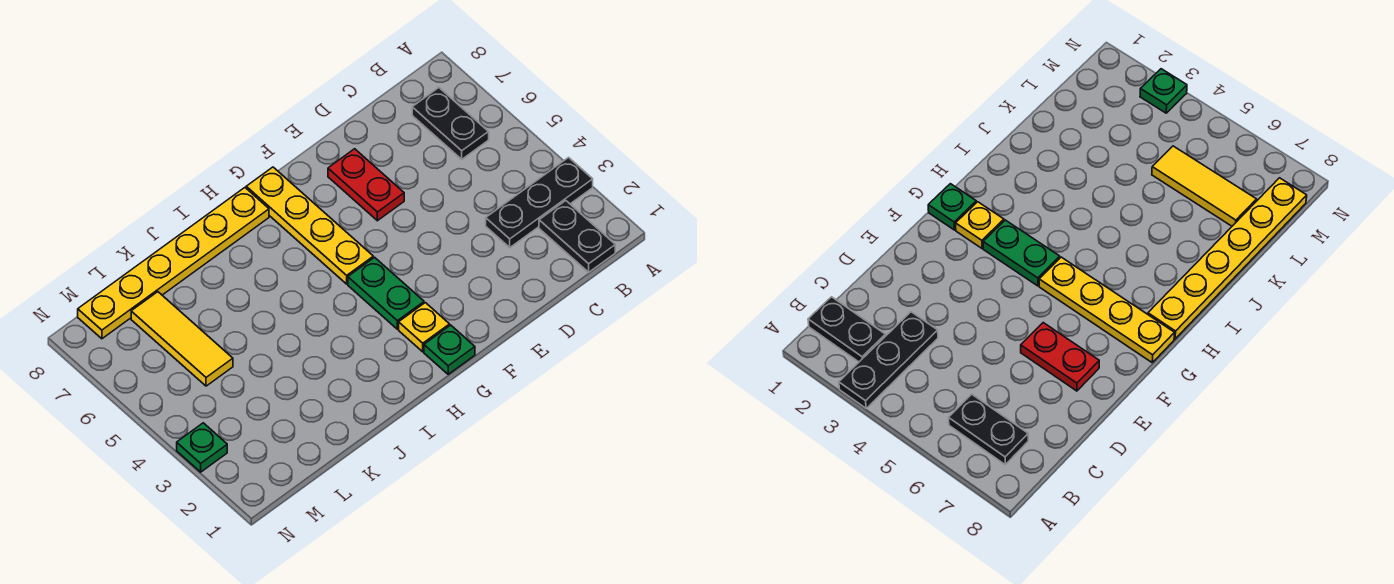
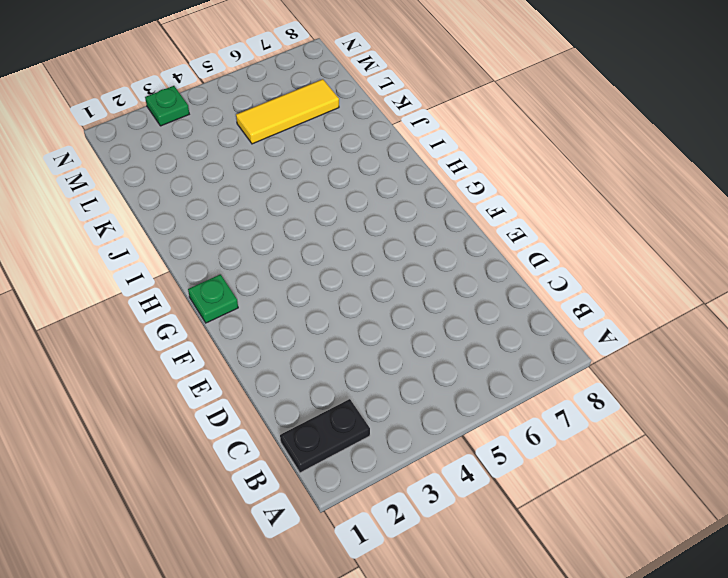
none -> black 1x3 plate [486,158,593,248]
none -> black 1x2 plate [412,88,489,159]

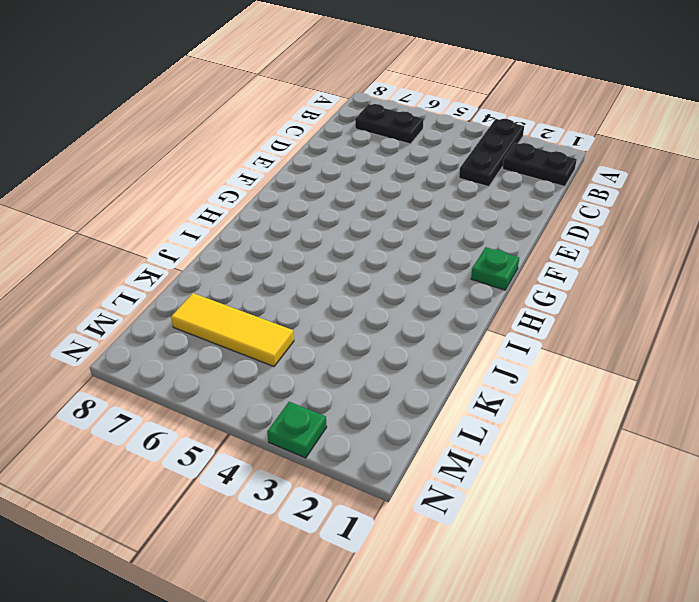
none -> red 1x2 plate [328,149,404,221]
none -> yellow 1x1 plate [399,303,450,352]

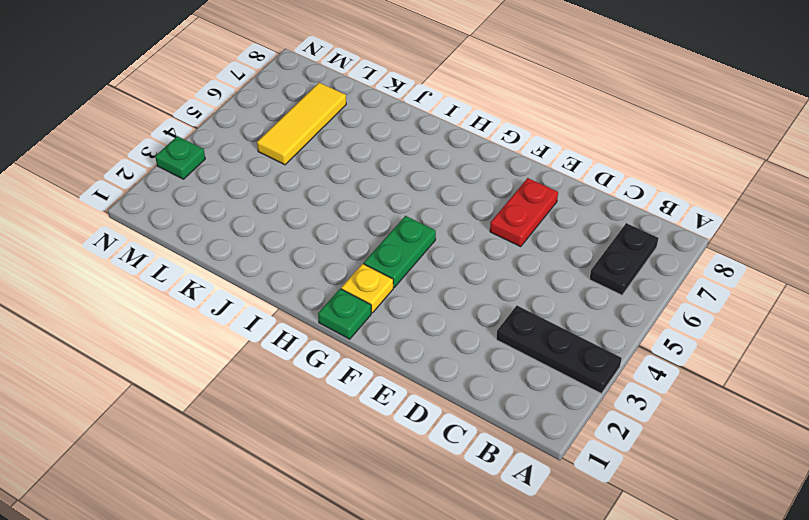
none -> black 1x2 plate [539,201,615,272]
none -> yellow 1x4 plate [246,167,373,284]

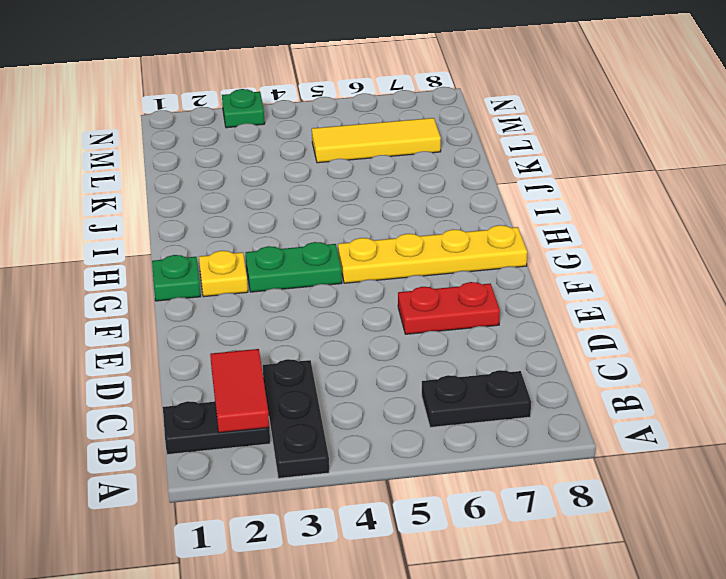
red 1x2 tile [210,349,269,433] -> none
none -> yellow 1x6 plate [78,188,269,339]

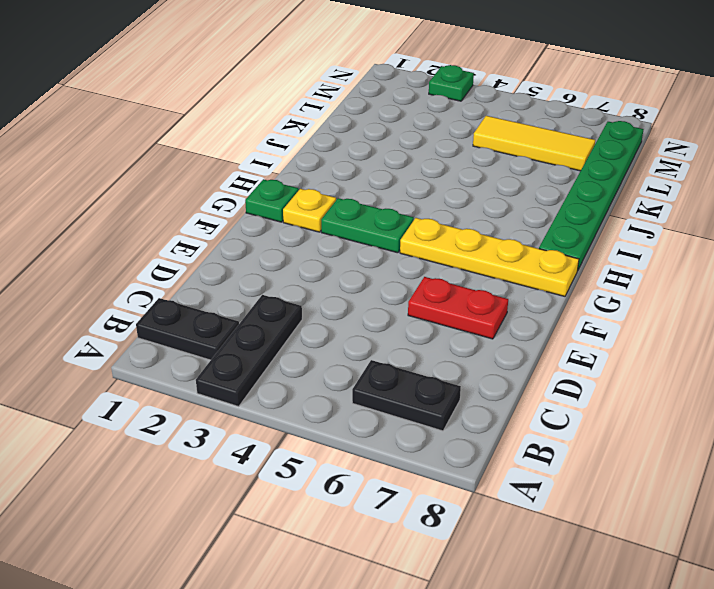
green 1x6 plate [539,121,644,271] -> yellow 1x6 plate [78,188,269,339]

